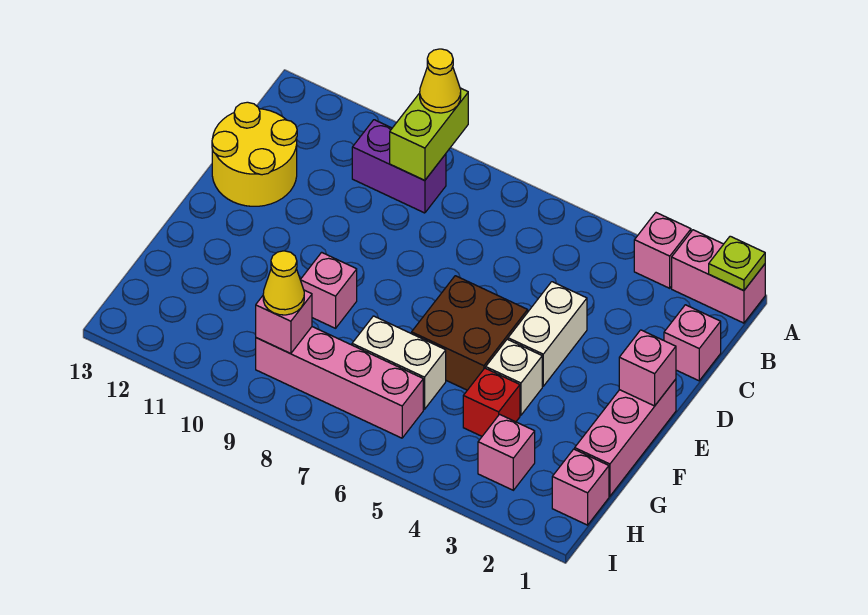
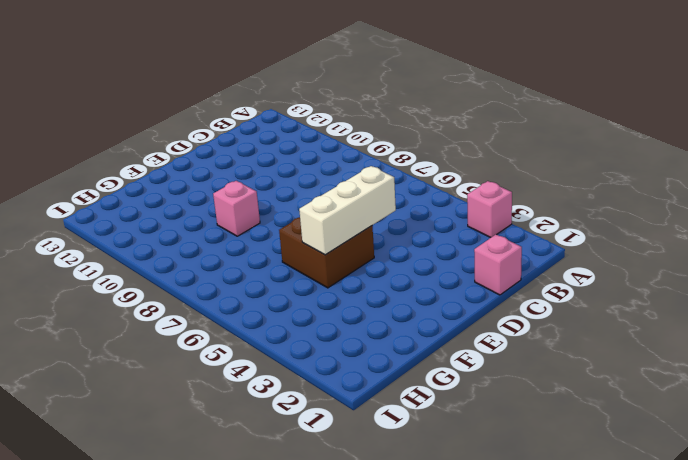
white 1x3 brick [299,166,396,255] -> none
none -> pink 1x2 brick [672,230,765,323]
none -> purple 1x2 brick [352,120,446,213]
none -> yellow 2x2 round brick [212,102,297,206]

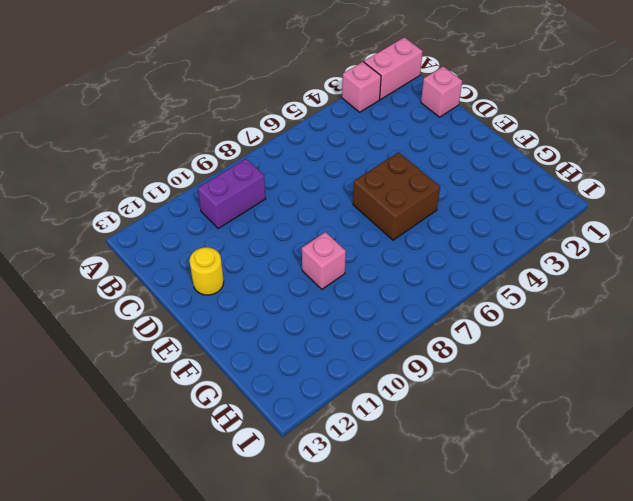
yellow 1x1 round brick [189,247,224,295] -> yellow 2x2 round brick [212,102,297,206]
none -> white 1x2 brick [508,282,587,386]
none -> pink 1x3 brick [575,379,676,496]
none -> white 1x1 brick [486,339,542,415]

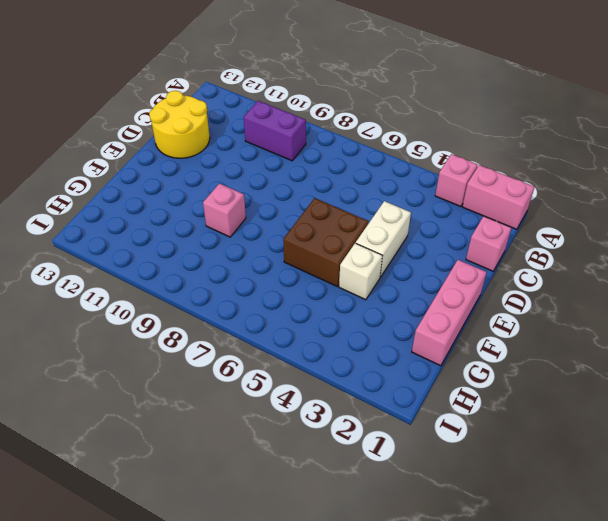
none -> red 1x1 brick [463,368,520,436]
none -> white 1x2 brick [352,316,446,409]
none -> pink 1x1 brick [552,449,609,525]

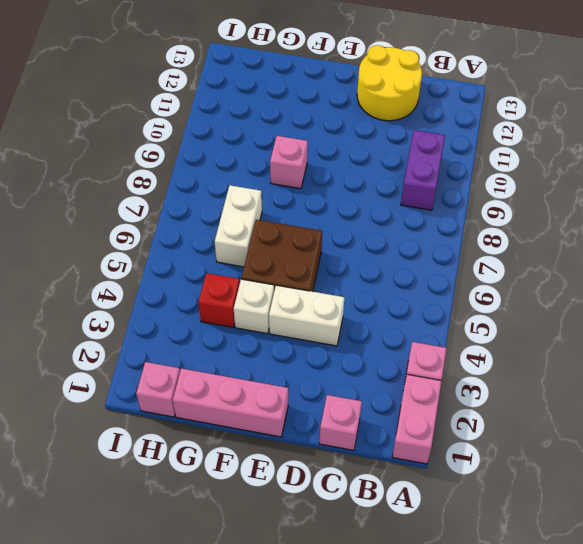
none -> pink 1x1 brick [478,414,535,490]
none -> pink 1x4 brick [256,327,423,438]
none -> lime 1x1 plate [709,236,765,291]

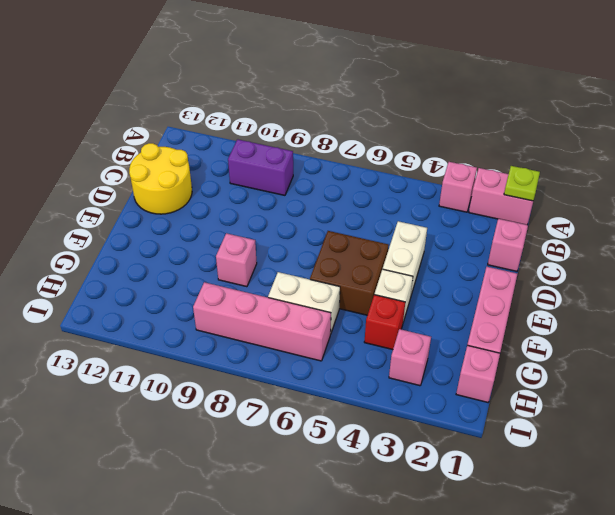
none -> lime 1x2 brick [390,88,468,180]
none -> pink 1x1 brick [619,330,676,406]
none -> pink 1x1 brick [256,290,312,354]

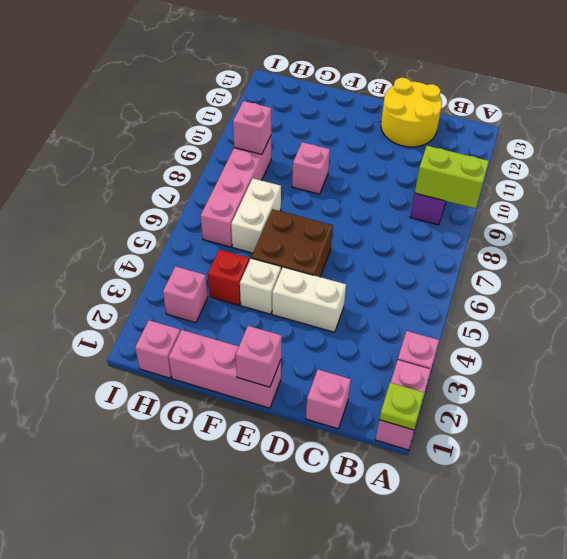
none -> yellow 1x1 cone [420,49,461,113]
none -> yellow 1x1 cone [263,251,304,315]

